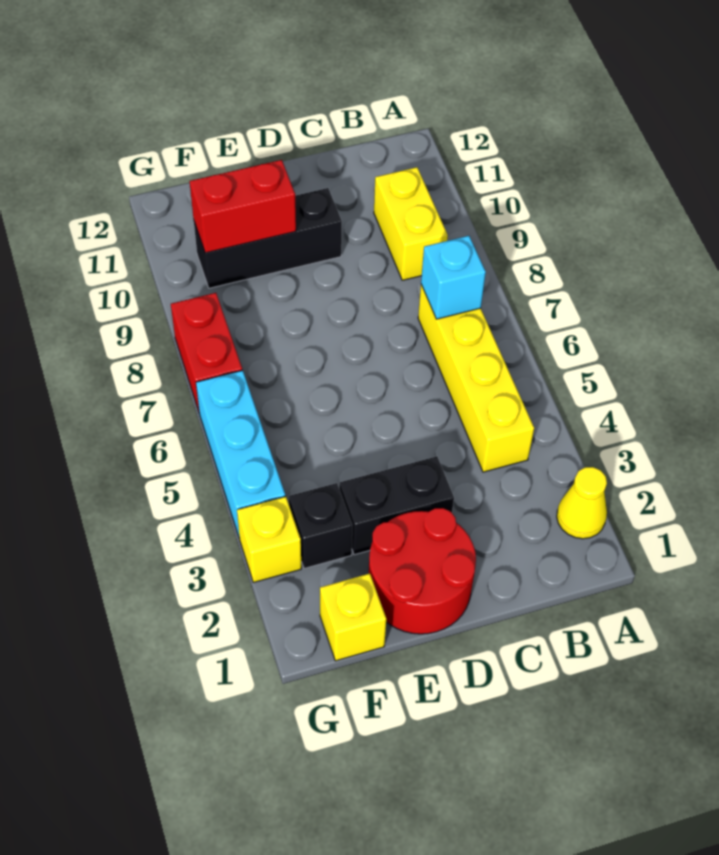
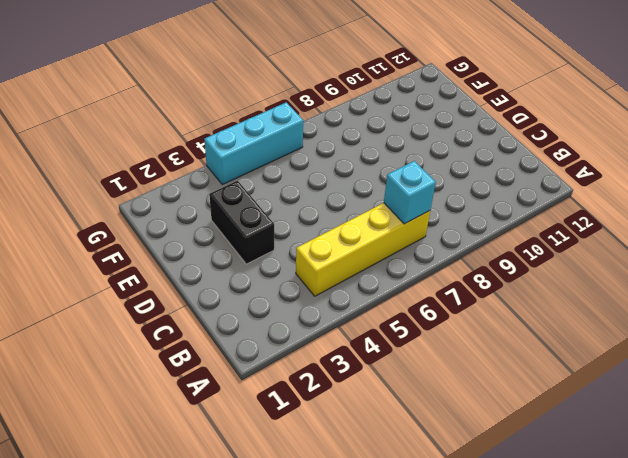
none -> yellow 1x1 cone [557,467,607,539]
none -> yellow 1x2 brick [374,167,448,280]
none -> red 2x2 round brick [369,508,476,634]

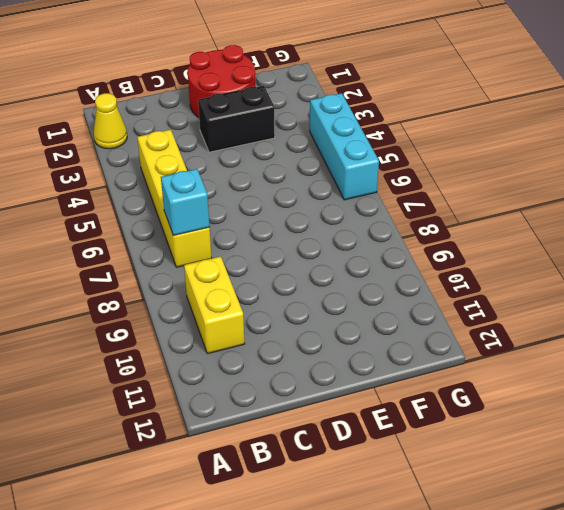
none -> black 1x3 brick [194,188,342,288]
none -> yellow 1x1 brick [320,574,386,661]
none -> black 1x1 brick [289,483,352,568]

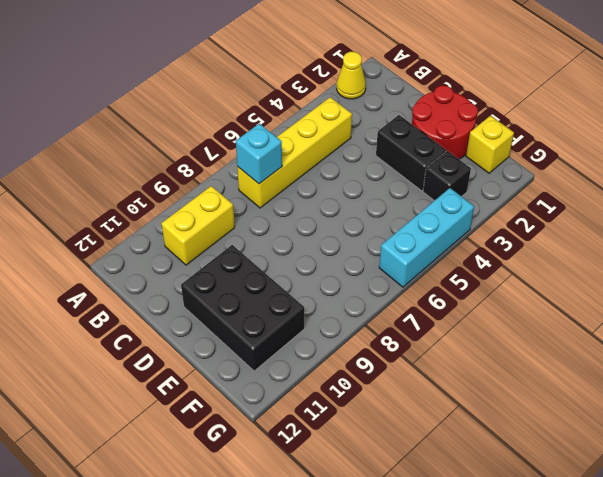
black 2x3 brick [181,245,304,371] -> black 1x3 brick [194,188,342,288]
none -> yellow 1x1 brick [237,497,301,582]
none -> red 1x2 brick [171,293,242,411]
none -> red 1x2 brick [190,160,296,253]

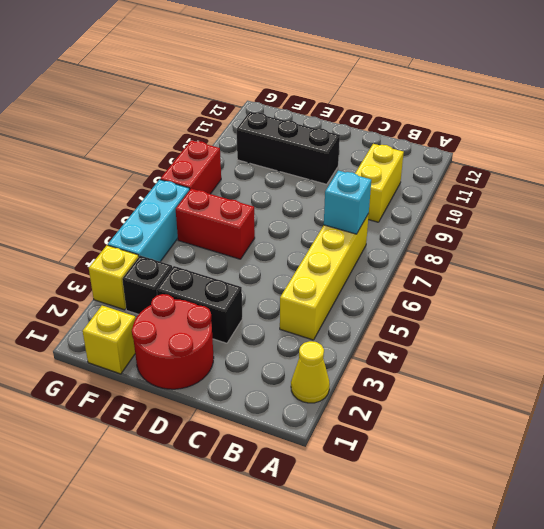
red 1x2 brick [176,189,255,259] -> red 1x2 brick moved to [190,160,296,253]

